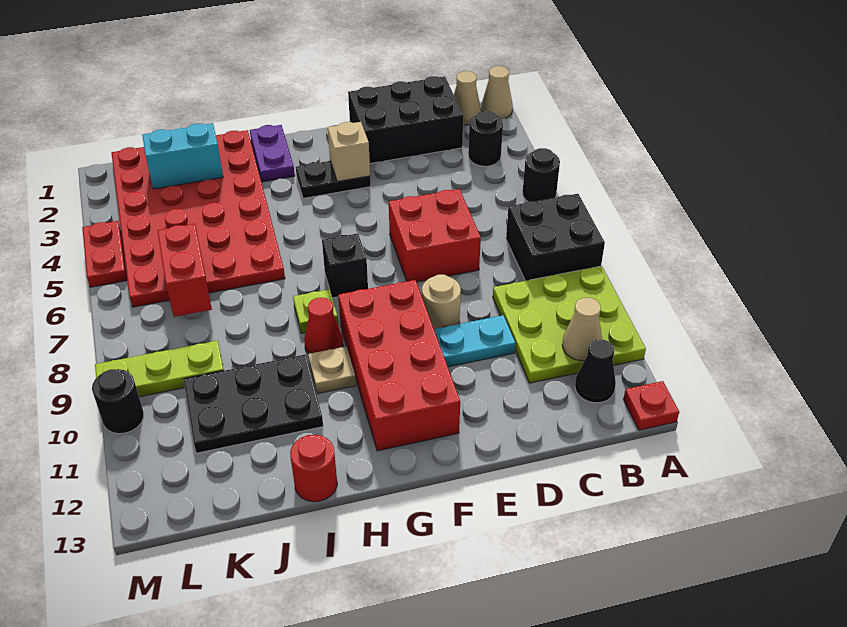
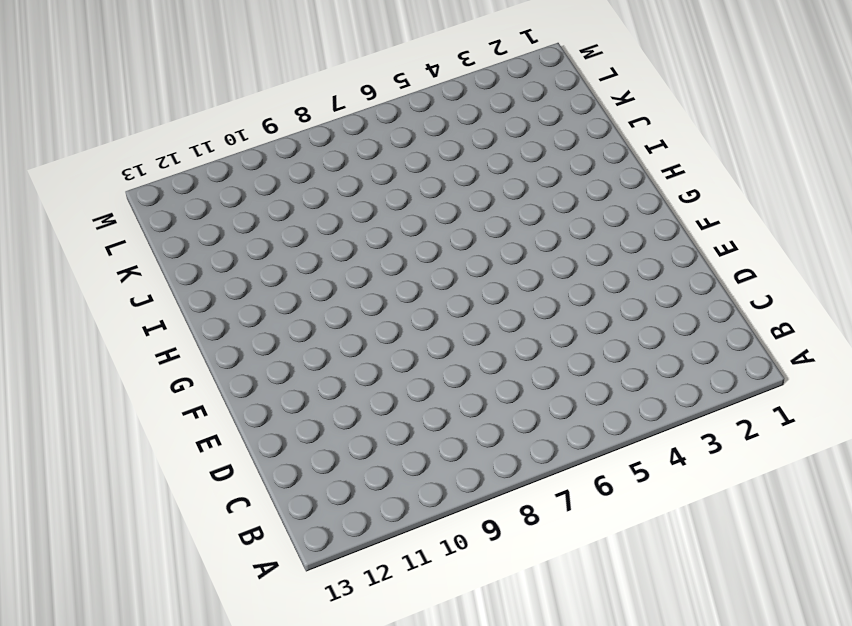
none -> tan 1x1 cone [481,66,513,119]
none -> black 1x1 round brick [523,148,560,201]
none -> black 2x2 brick [506,194,605,281]

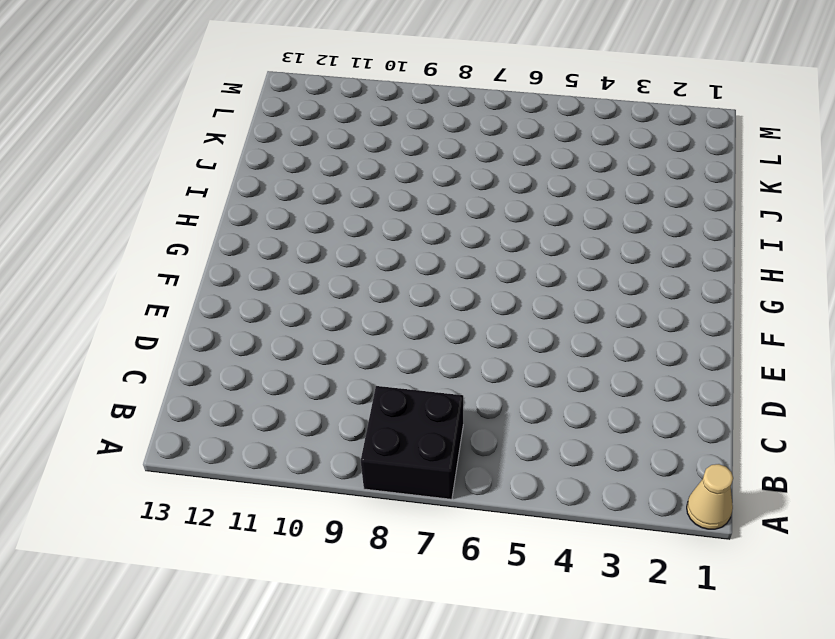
none -> black 1x1 round brick [523,148,560,201]
none -> lime 3x3 plate [493,266,646,383]
none -> red 1x1 plate [623,381,679,430]

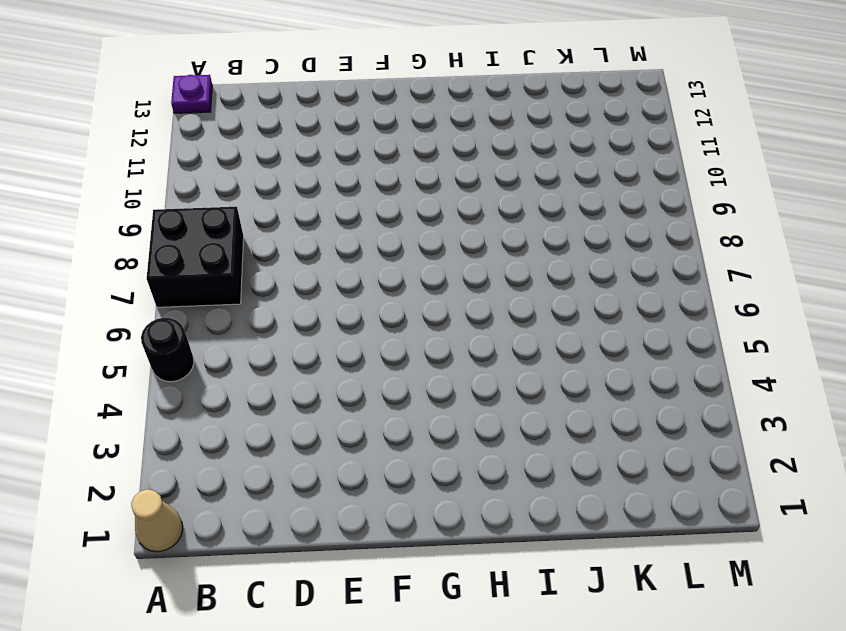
purple 1x1 plate [171,75,212,113] -> red 1x1 plate [623,381,679,430]
none -> lime 3x3 plate [493,266,646,383]
none -> tan 1x1 cone [454,71,481,125]
none -> black 1x1 round brick [468,111,503,166]

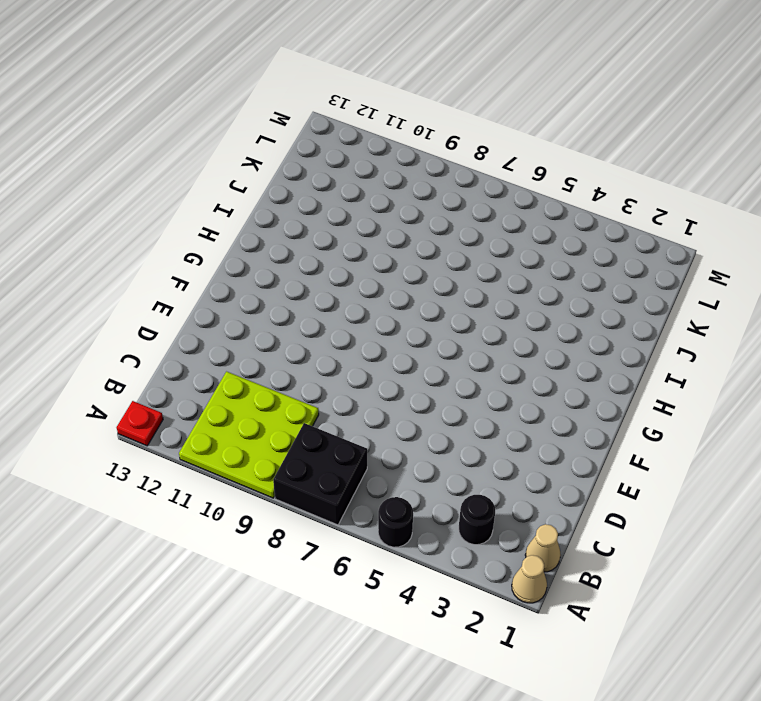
none -> black 1x1 cone [575,340,616,403]
none -> black 2x3 brick [348,76,463,164]
none -> red 2x2 brick [389,189,481,282]

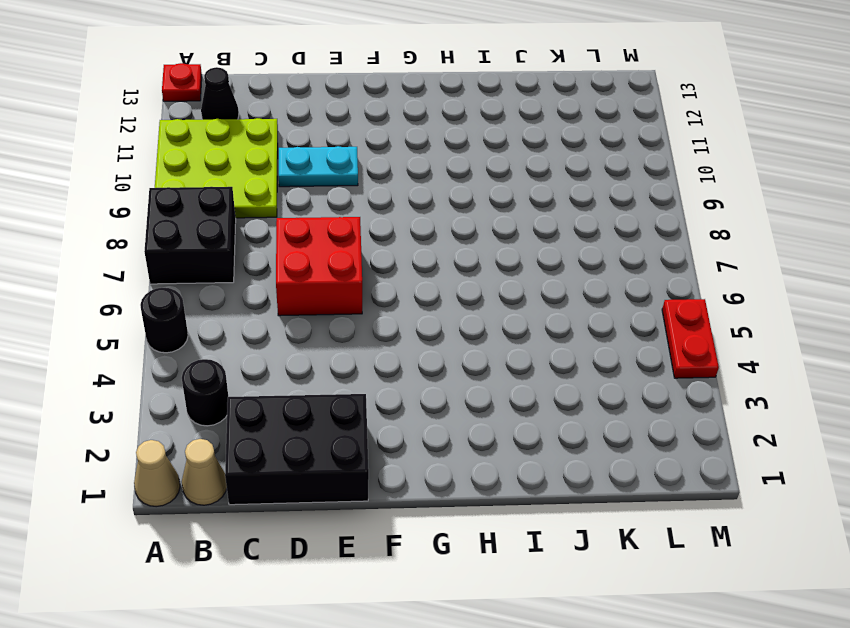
none -> tan 1x1 round brick [422,275,461,329]
none -> black 1x2 plate [296,161,371,198]
none -> red 2x4 brick [338,280,460,451]

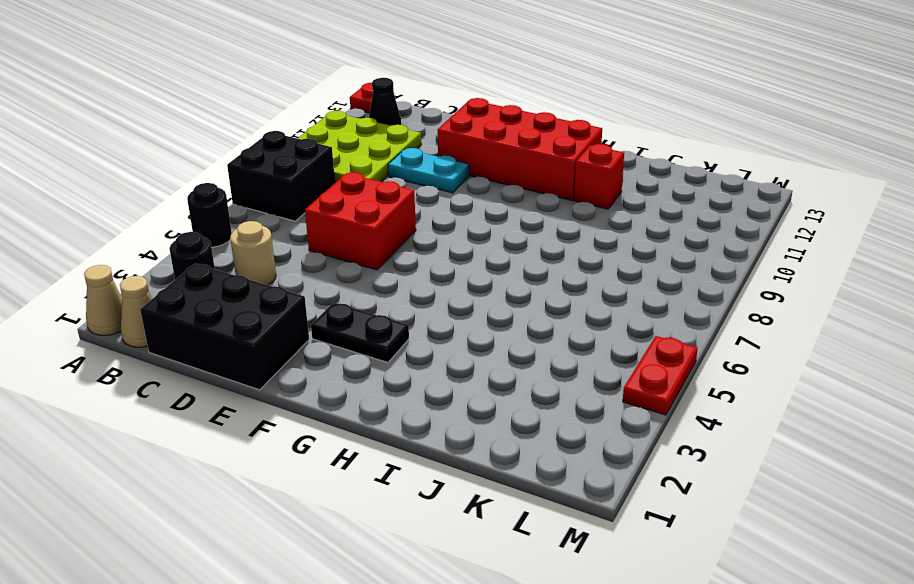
tan 1x1 round brick [230,221,276,285] -> tan 1x1 round brick moved to [422,275,461,329]
red 2x4 brick [438,98,602,200] -> red 2x4 brick turned to [338,280,460,451]
red 1x1 brick [574,144,624,209] -> black 2x3 plate [184,354,323,453]
none -> black 1x1 brick [322,233,368,298]
none -> purple 1x2 plate [250,125,295,182]
none -> lime 1x1 plate [293,289,338,333]

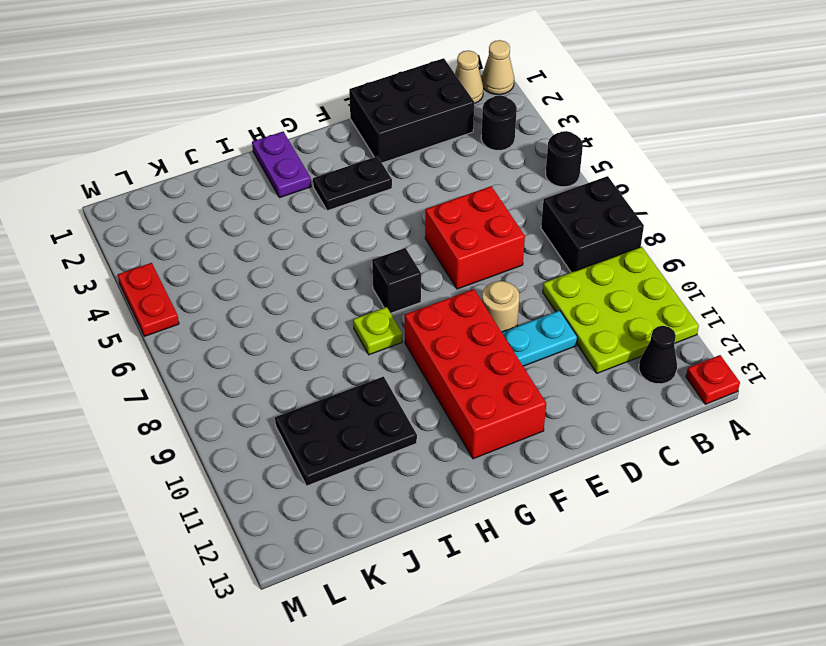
none -> red 1x1 cone [304,298,343,354]
none -> tan 1x1 plate [308,346,356,394]
none -> red 4x6 plate [112,130,285,307]

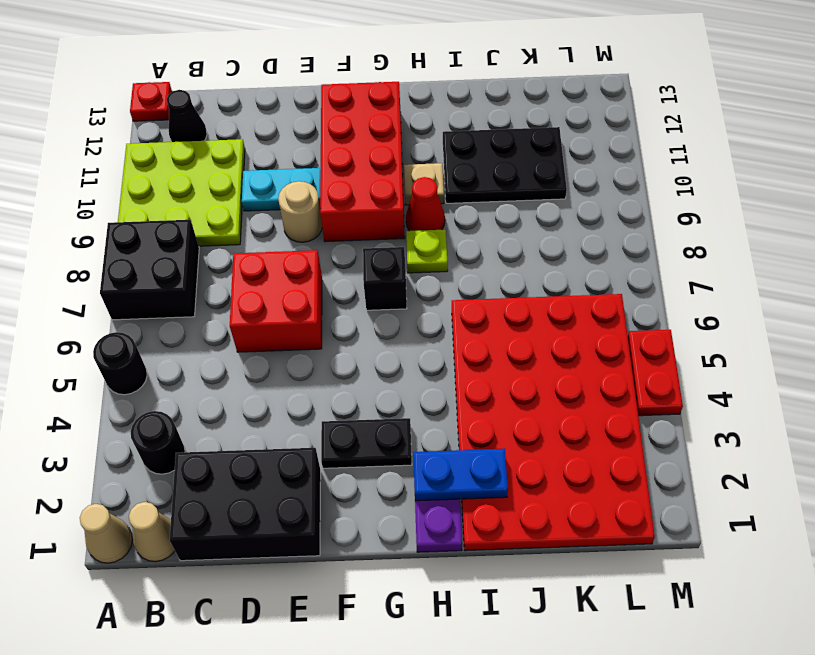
blue 1x2 plate [413,449,508,501] -> none
none -> red 1x1 round brick [290,435,337,502]
none -> lime 1x3 plate [95,341,224,397]
none -> black 1x1 round brick [92,369,144,434]

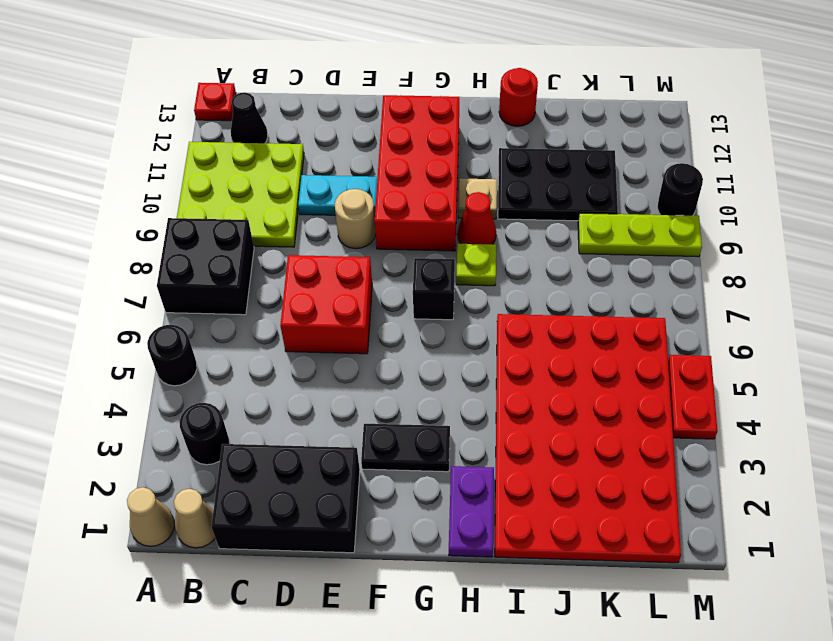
none -> tan 1x1 cone [562,298,602,361]
none -> tan 1x1 brick [328,122,370,182]
none -> cyan 1x2 brick [142,123,223,189]

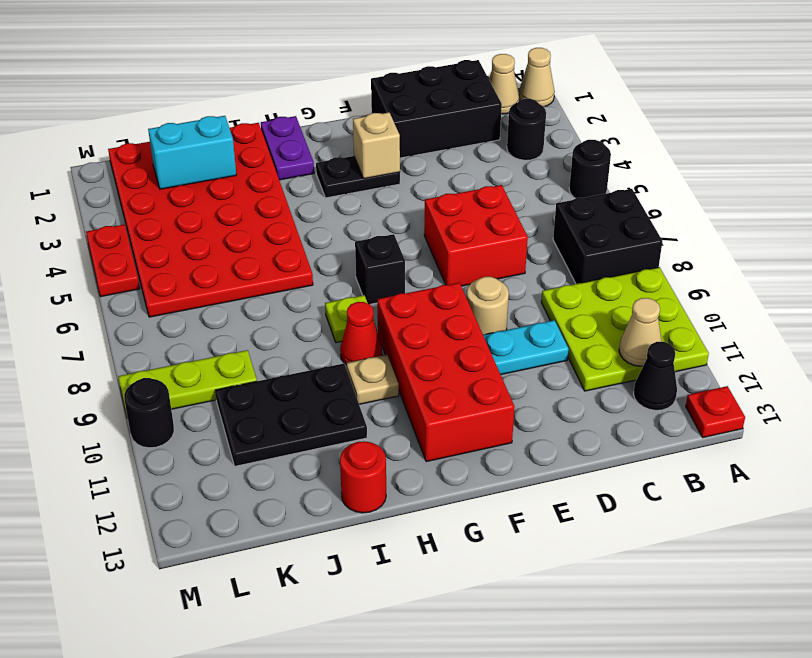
none -> red 1x2 brick [157,224,212,317]

